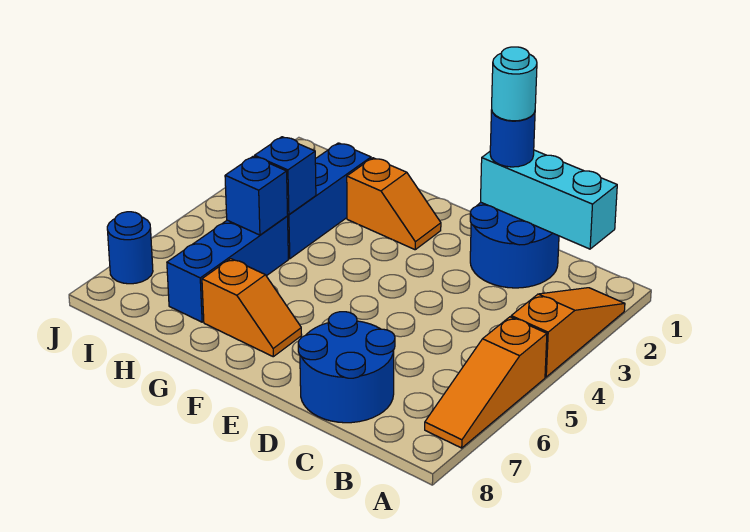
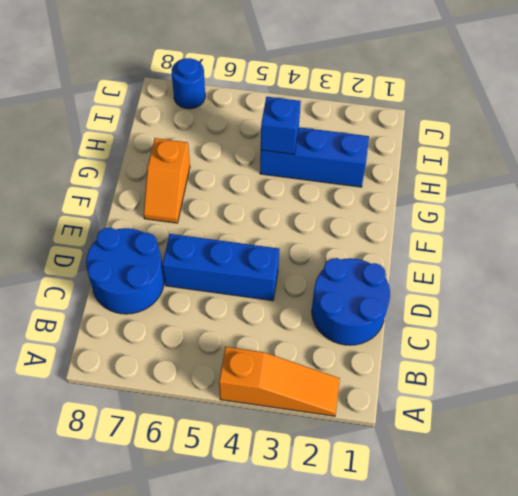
blue 1x3 brick [162,234,279,301] -> blue 1x3 brick moved to [167,216,288,322]
none -> orange 1x3 slope [425,317,547,448]
none -> orange 1x2 slope [347,158,441,250]
none -> cyan 1x3 brick [481,150,617,249]

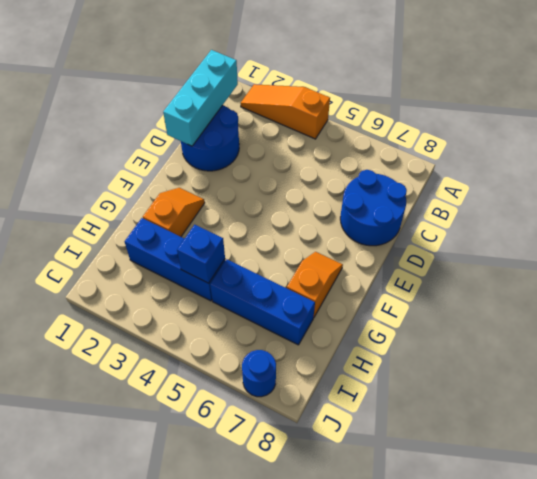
none -> orange 1x3 slope [425,317,547,448]
none -> blue 1x1 brick [225,156,288,235]
none -> blue 1x1 round brick [490,110,535,167]

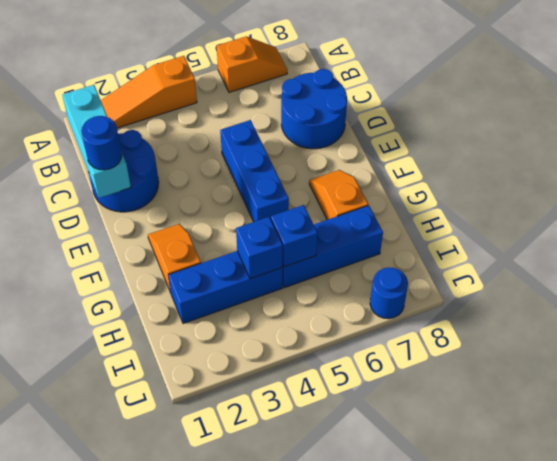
orange 1x2 slope [217,36,287,92] -> orange 1x3 slope [425,317,547,448]
blue 1x3 brick [220,120,289,222] -> none
none -> cyan 1x1 round brick [492,47,537,121]

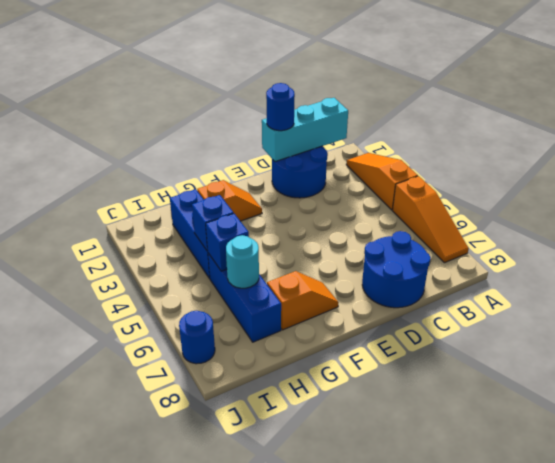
cyan 1x1 round brick [226,235,259,288] -> cyan 1x1 round brick moved to [492,47,537,121]

